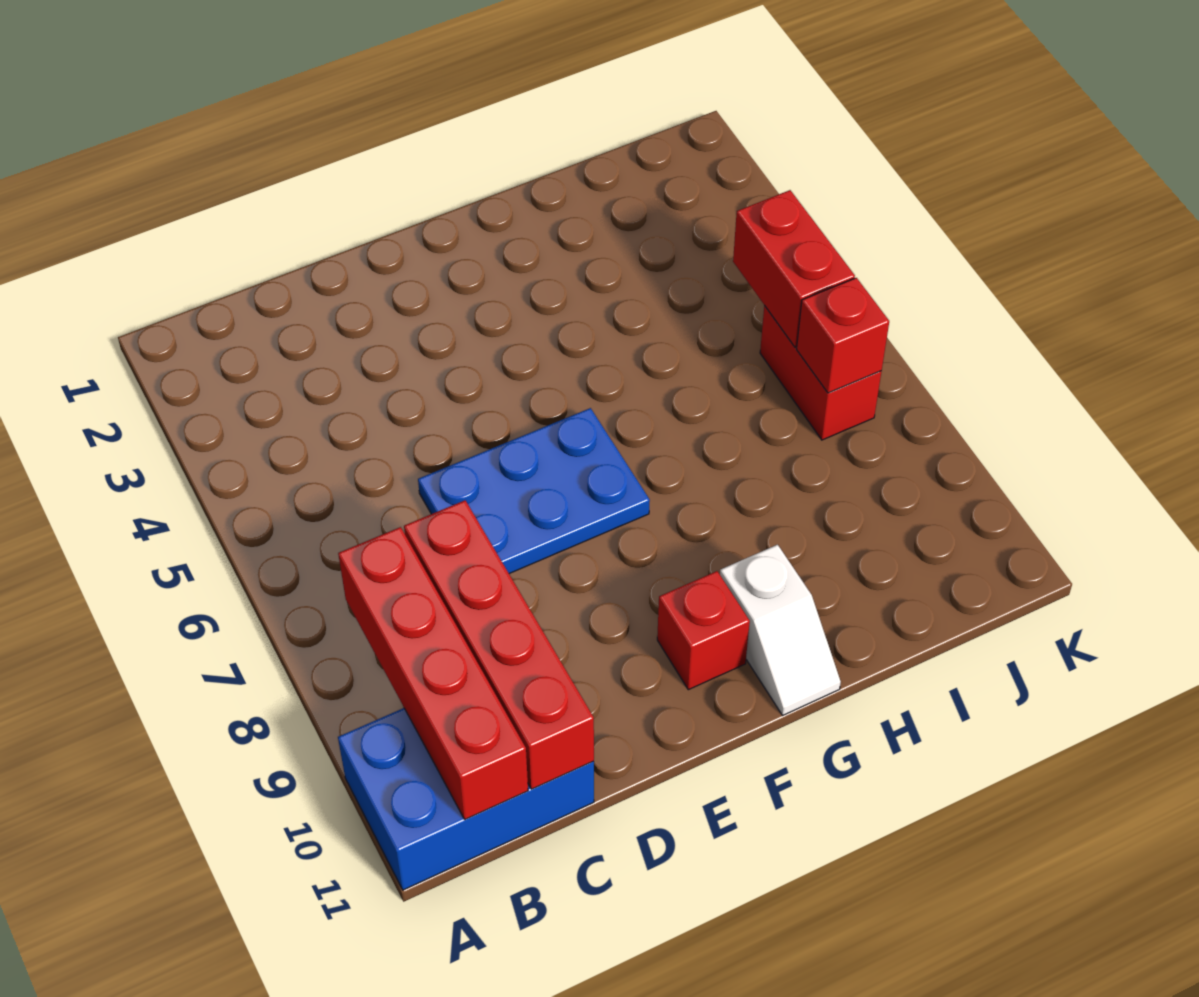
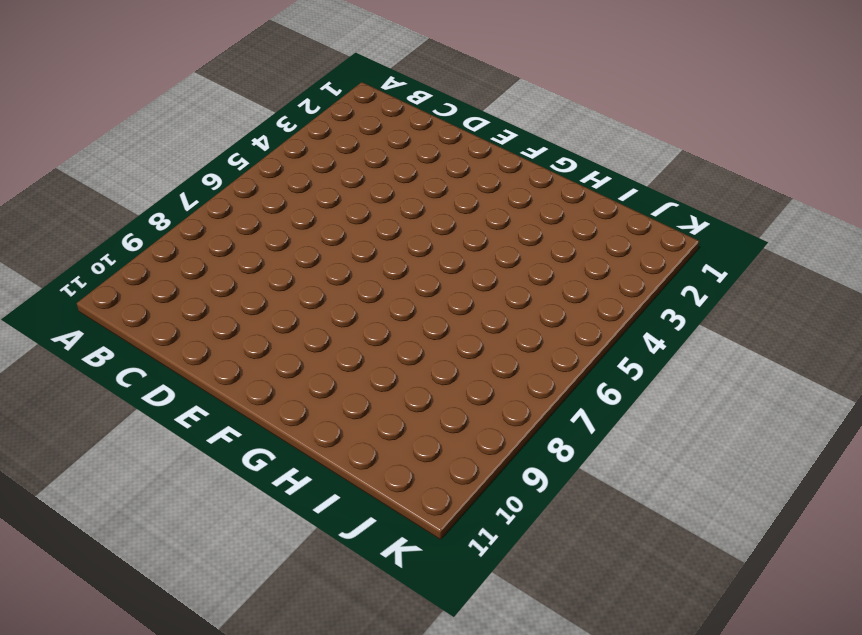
none -> blue 2x3 brick [338,708,594,890]
none -> blue 2x3 plate [418,408,650,574]

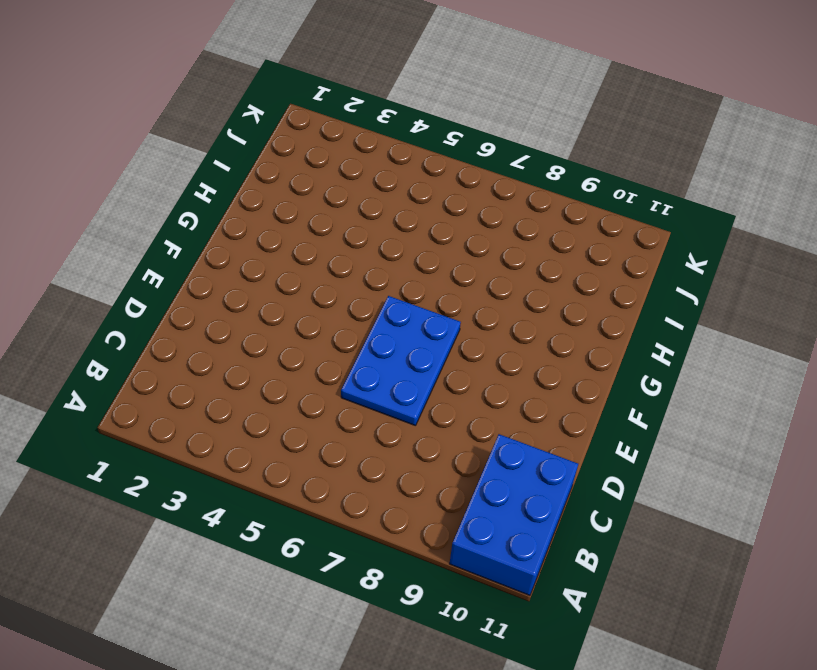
none -> red 1x1 brick [657,571,750,690]
none -> white 1x2 slope [720,545,841,715]

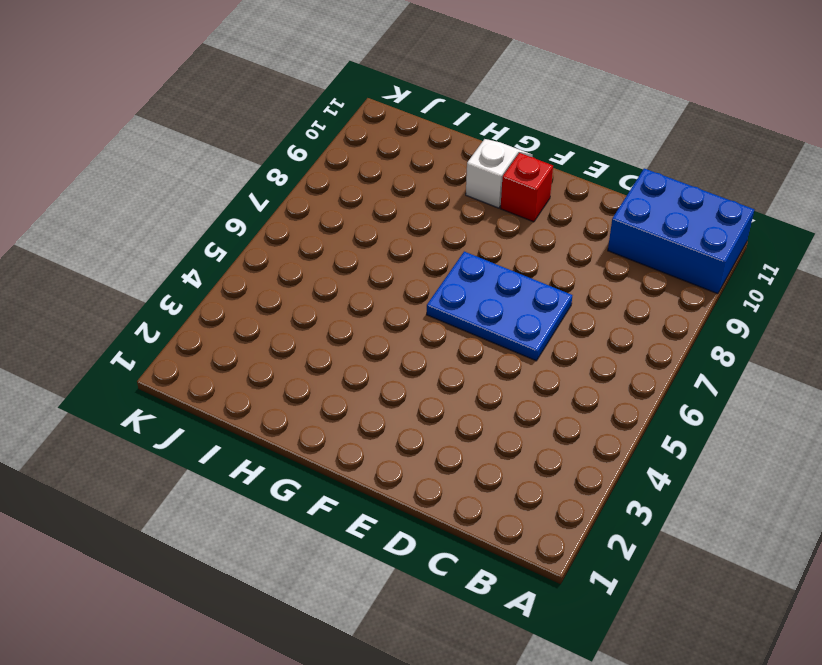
none -> red 1x2 brick [760,305,882,440]
none -> red 1x4 brick [338,527,528,820]

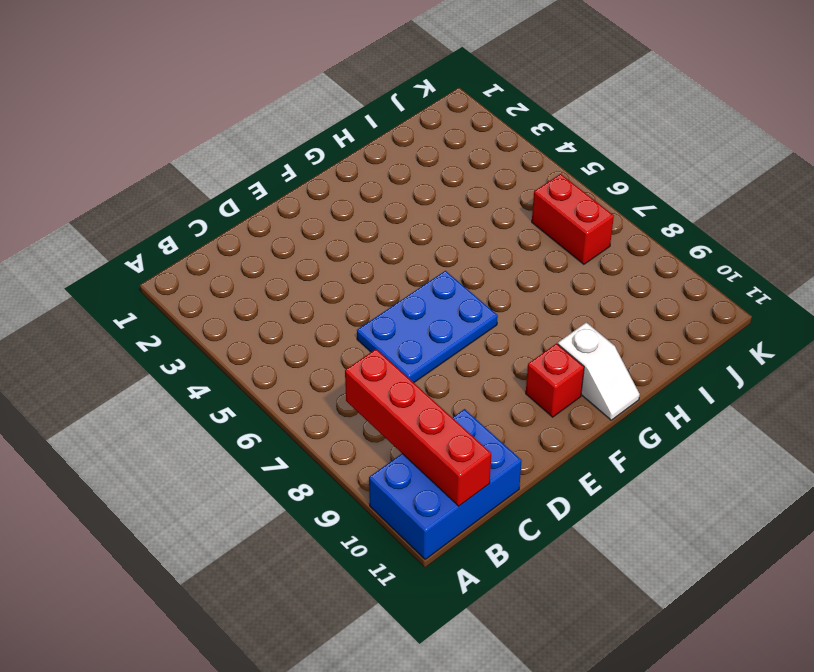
none -> red 1x4 brick [404,500,594,789]
none -> red 1x2 brick [733,190,855,347]

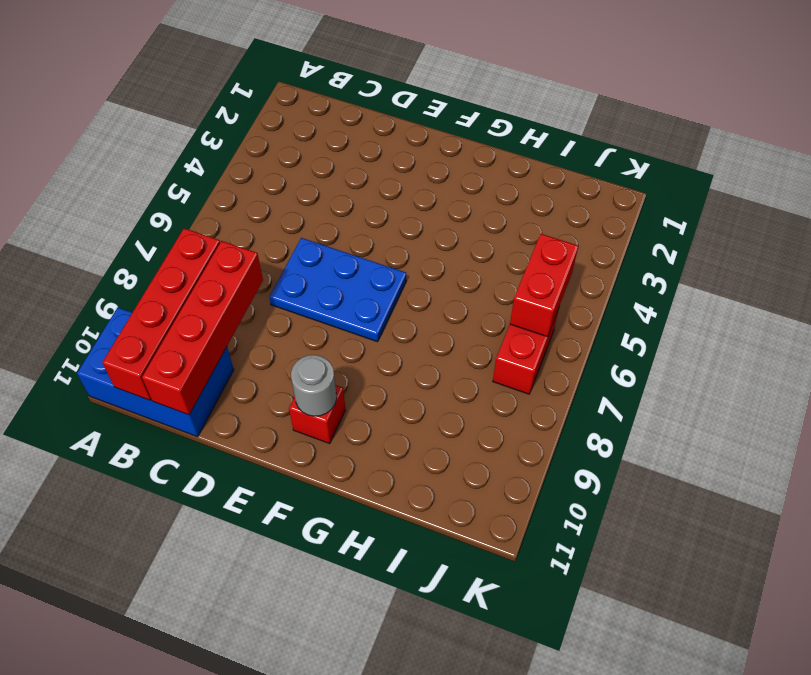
grey 1x1 round brick [291,355,337,416] -> none
none -> white 1x2 slope [720,545,841,715]
none -> red 1x1 brick [796,278,889,393]

